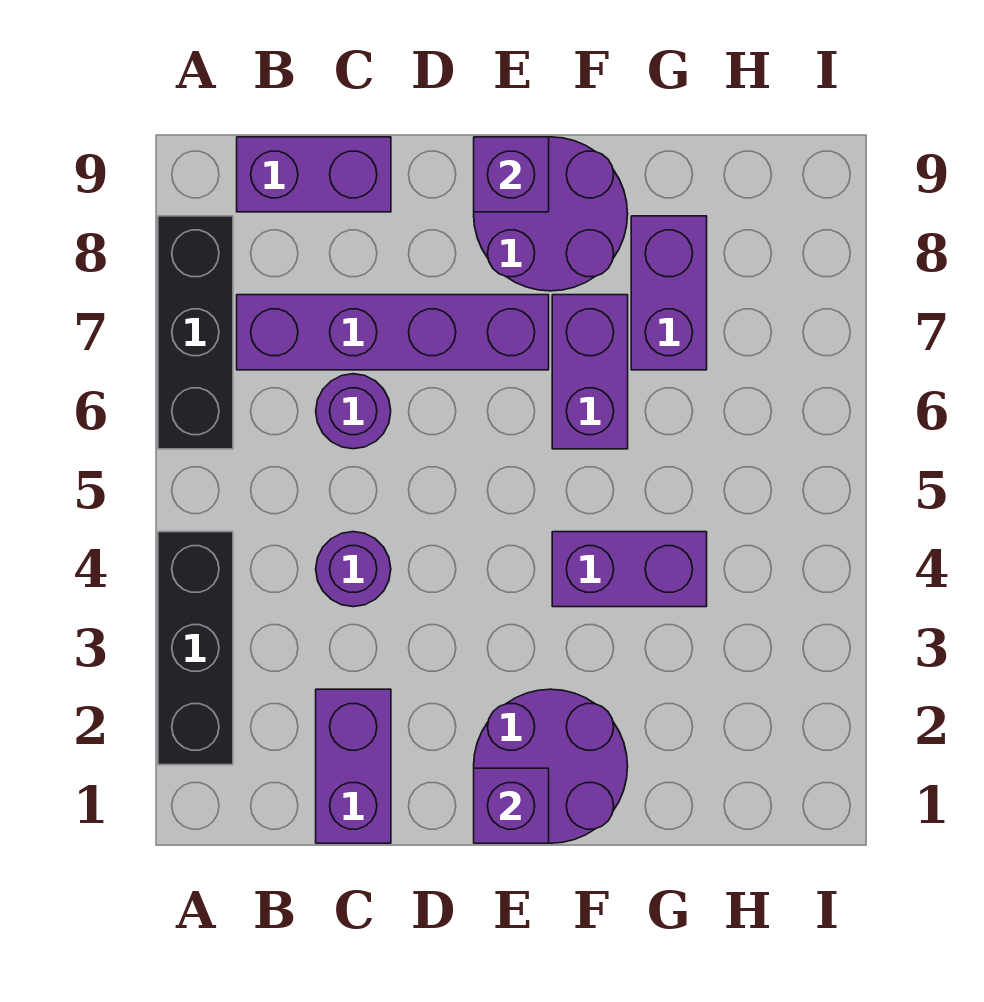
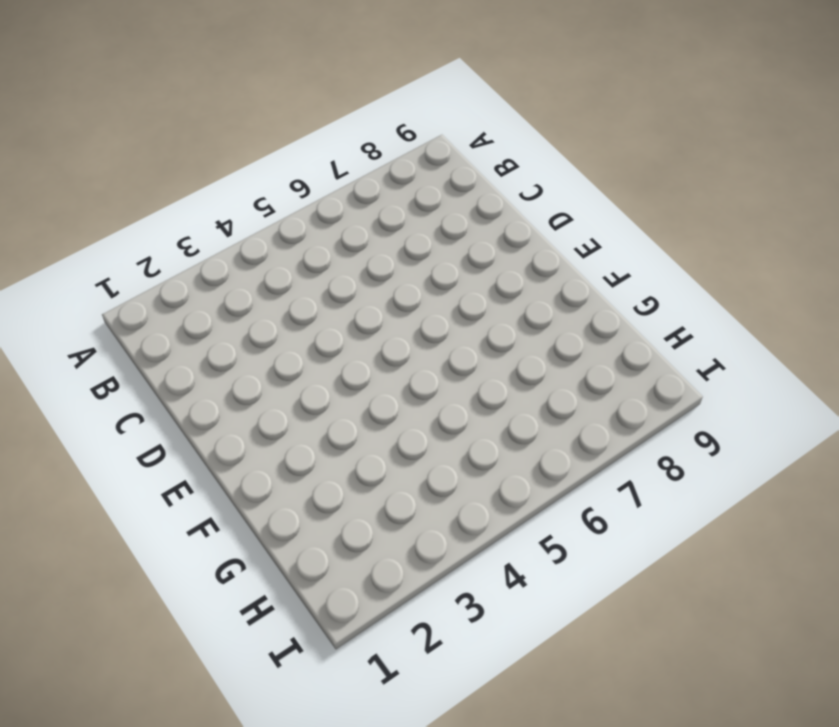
none -> black 1x3 brick [158,532,233,765]
none -> black 1x3 brick [158,216,233,449]
none -> purple 1x4 brick [237,295,549,370]

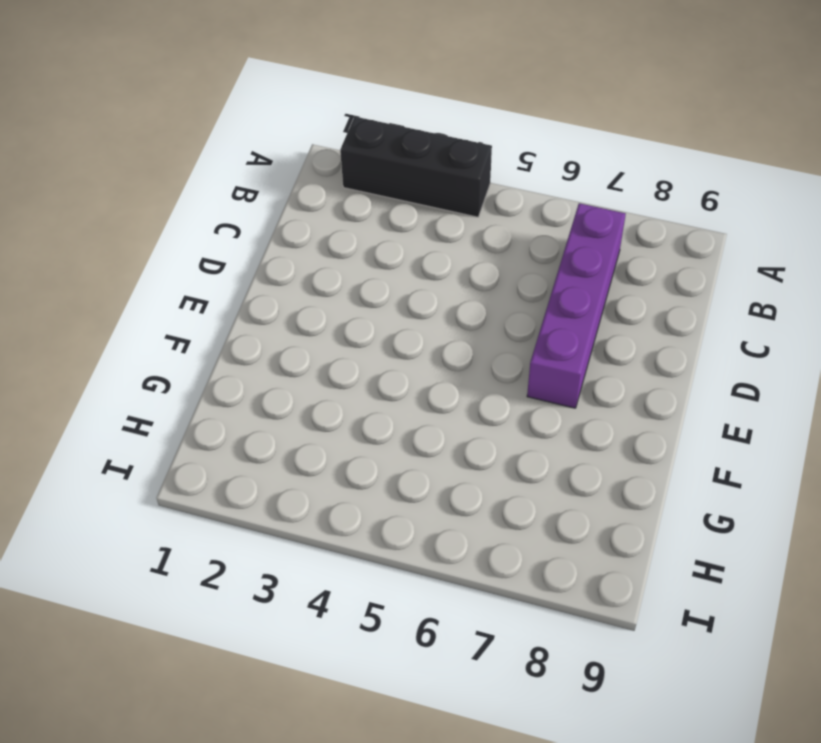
none -> black 1x3 brick [158,216,233,449]
none -> purple 1x2 brick [237,137,391,212]
none -> purple 1x2 brick [316,689,391,843]

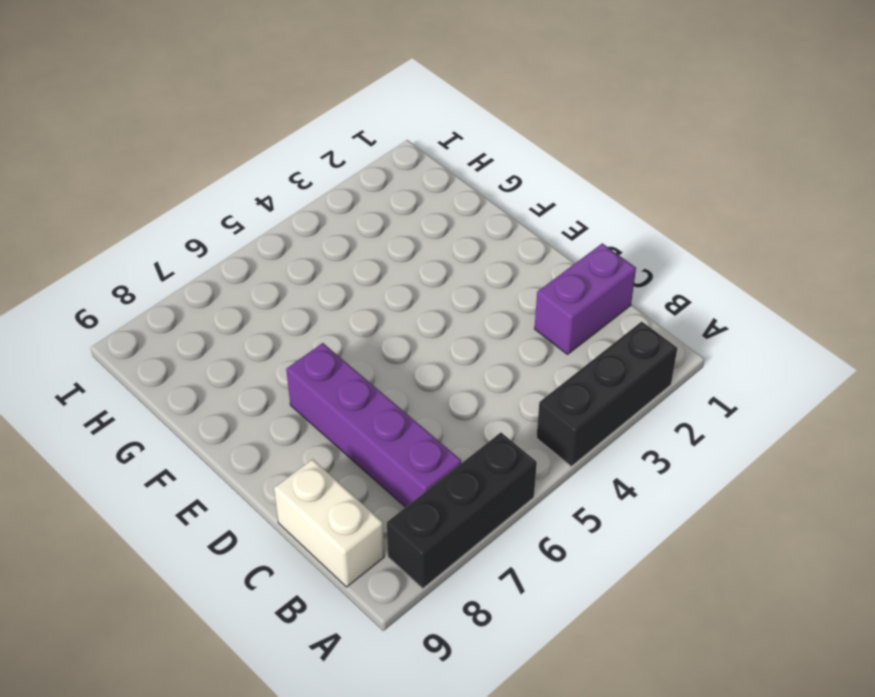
white 1x2 brick [274,459,384,587] -> purple 1x2 brick [237,137,391,212]
none -> purple 1x1 round brick [316,532,391,607]
none -> purple 1x1 round brick [316,374,391,449]
none -> purple 2x2 round brick [474,689,628,843]

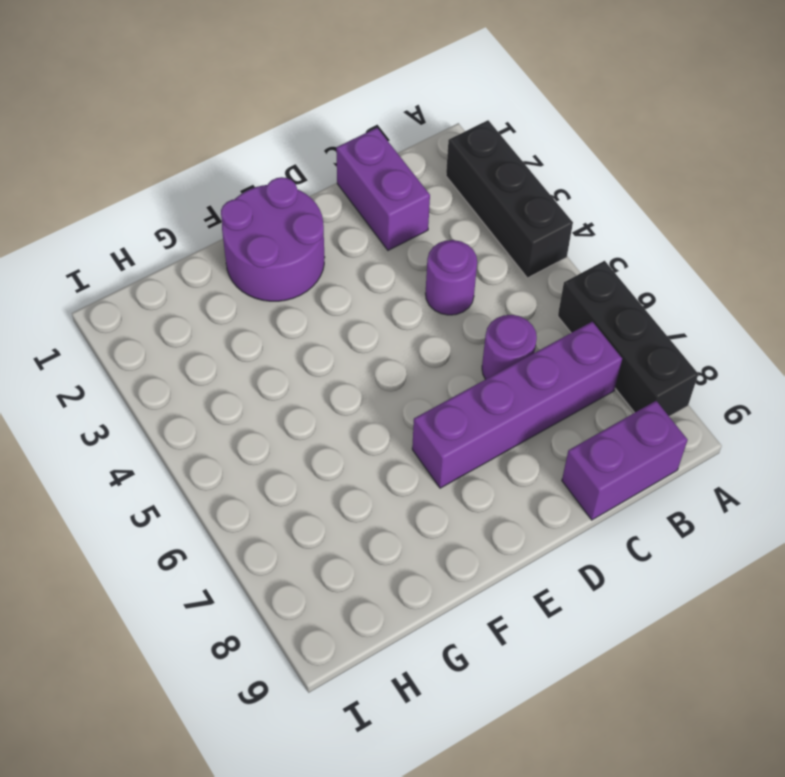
none -> purple 2x2 round brick [474,137,628,291]
none -> purple 1x2 brick [552,532,707,607]
none -> purple 1x2 brick [552,295,628,449]

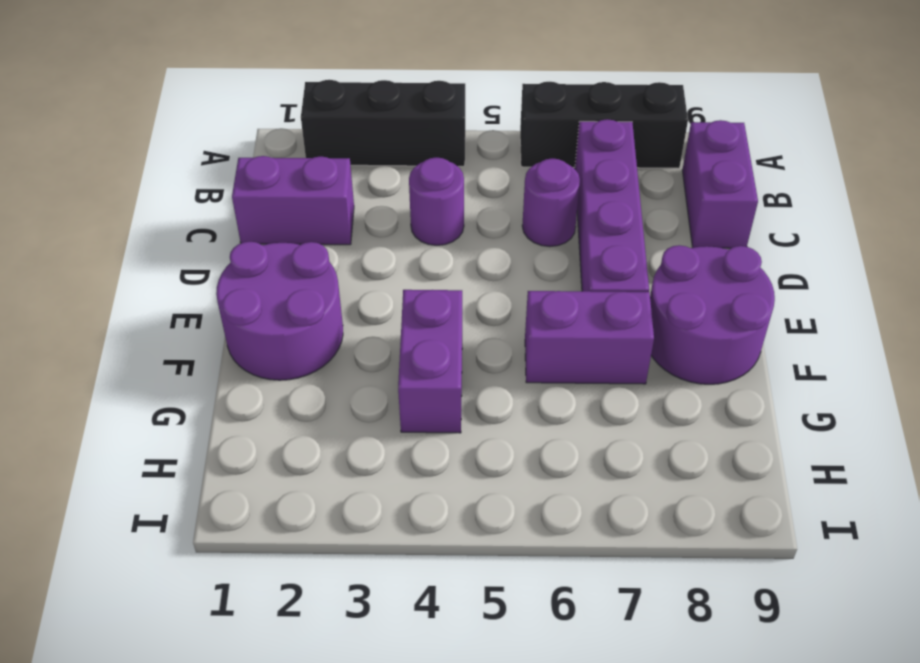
none -> purple 1x2 brick [631,216,707,370]
none -> purple 1x1 brick [474,768,549,843]
none -> purple 1x1 brick [474,137,549,212]

